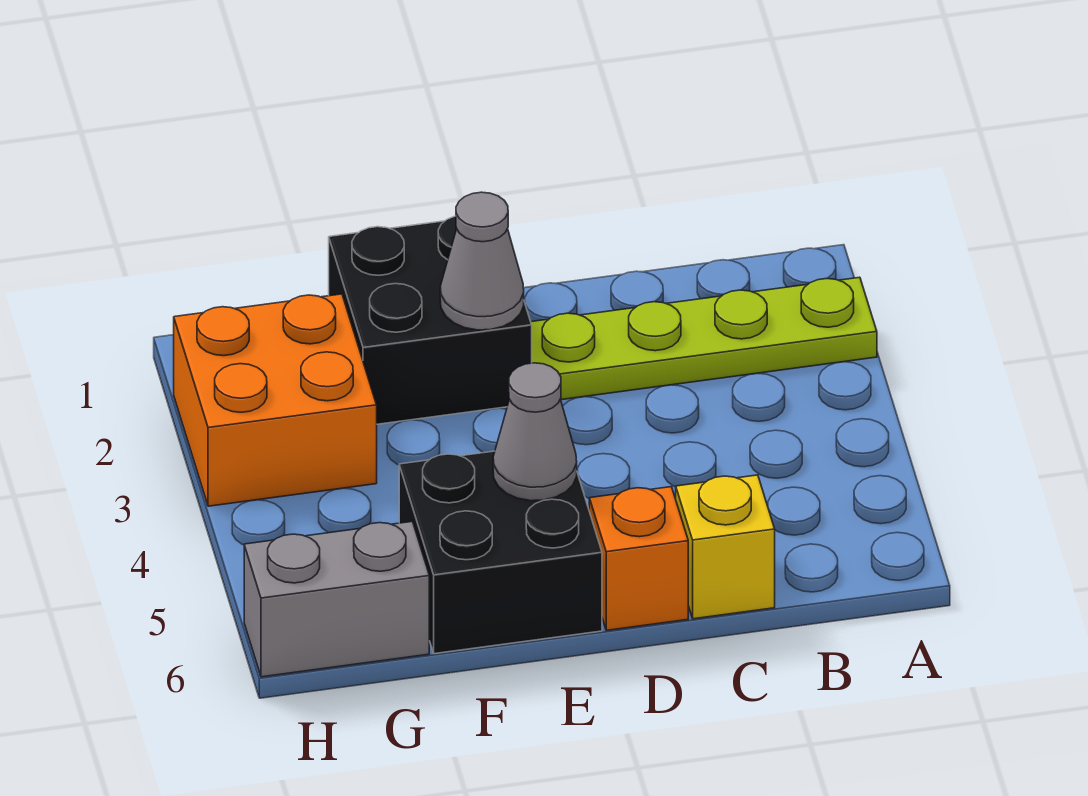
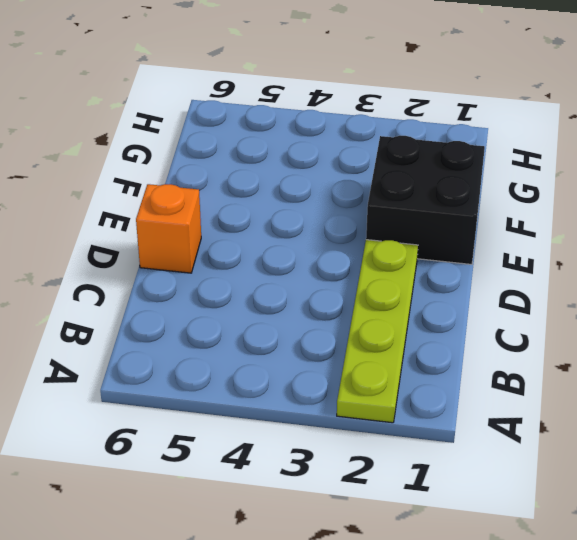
none -> yellow 1x1 brick [676,475,775,619]
none -> black 2x2 brick [399,451,602,654]

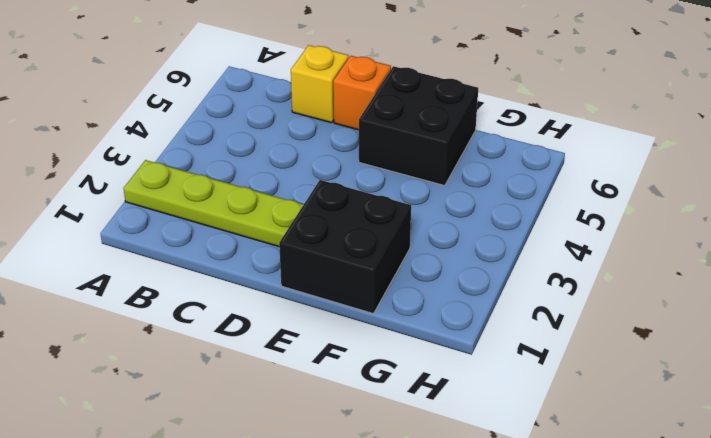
none -> orange 2x2 brick [174,294,377,506]
none -> grey 1x2 brick [244,522,429,677]

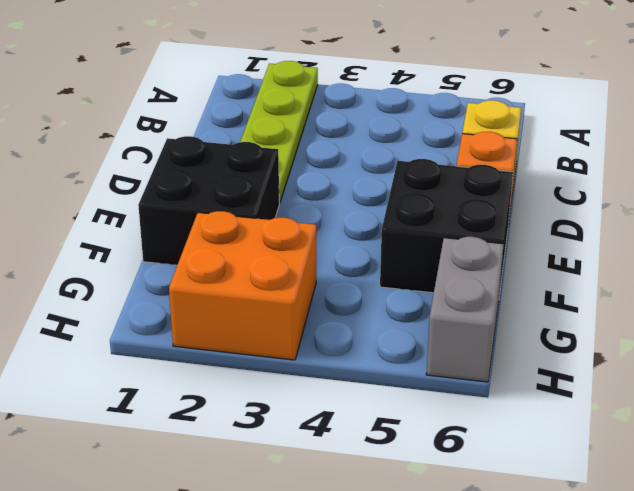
none -> grey 1x1 cone [440,192,524,330]
none -> grey 1x1 cone [493,363,577,501]

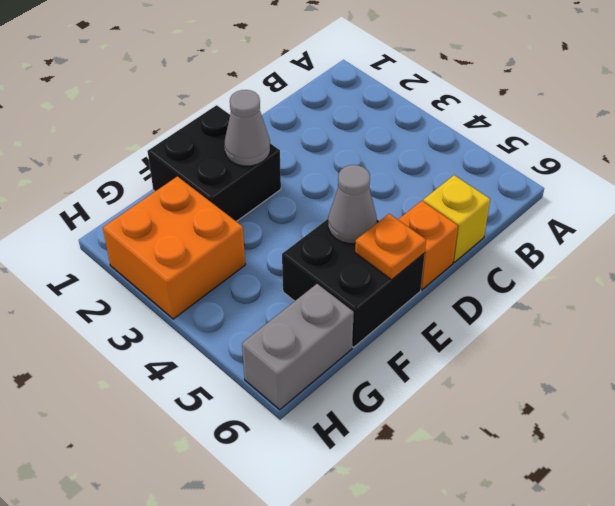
orange 1x1 plate [355,214,426,280] -> none
none -> lime 1x4 plate [531,277,877,400]

